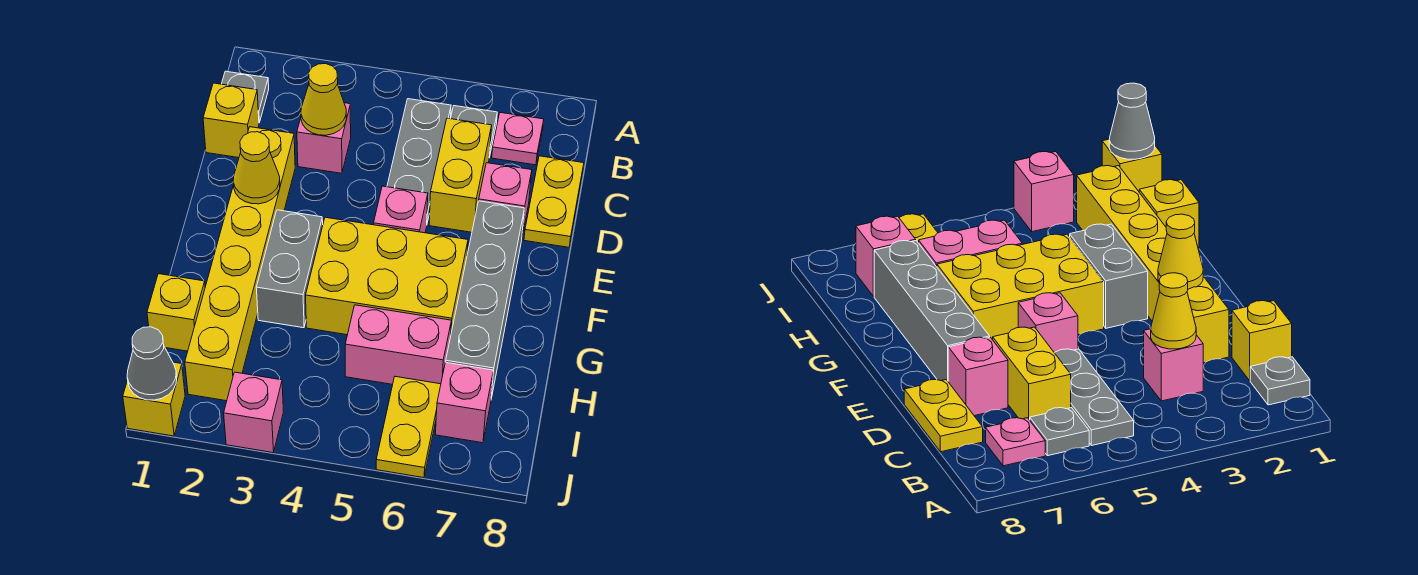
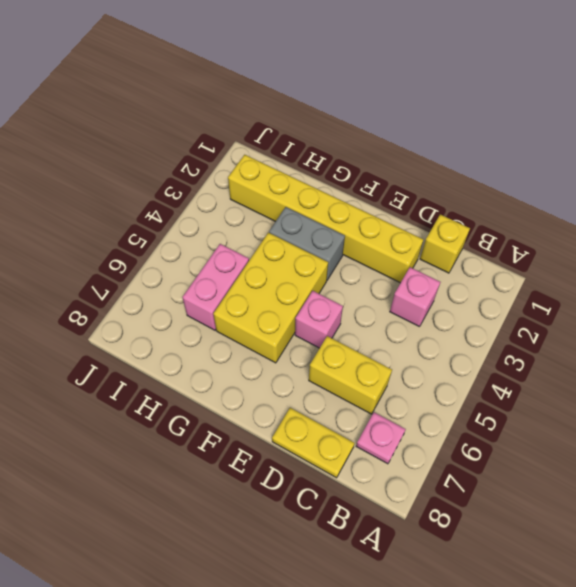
none -> grey 1x1 plate [222,71,269,123]
none -> grey 1x3 plate [387,99,451,223]
none -> grey 1x1 plate [451,106,497,158]

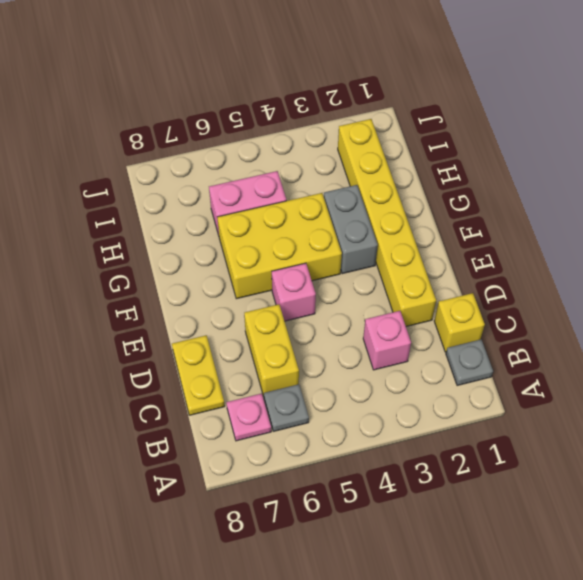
none -> grey 1x3 plate [387,99,451,223]
none -> pink 1x1 brick [479,163,532,236]
none -> grey 1x4 brick [446,201,525,398]

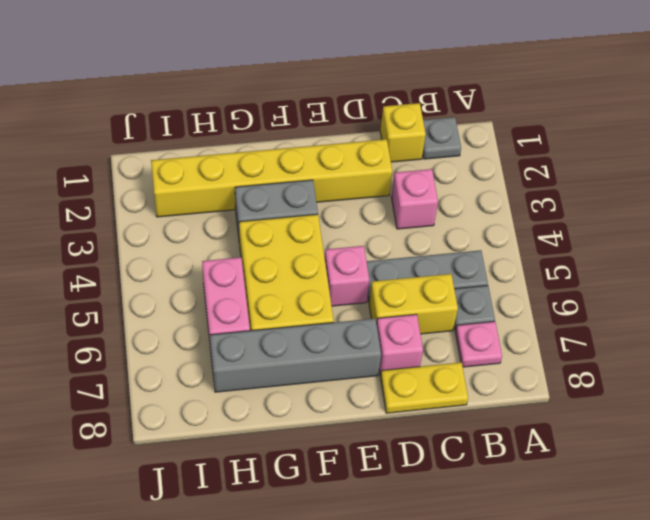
none -> yellow 1x1 brick [147,274,205,351]
none -> yellow 1x2 plate [376,377,441,478]
none -> pink 1x1 brick [435,362,493,443]

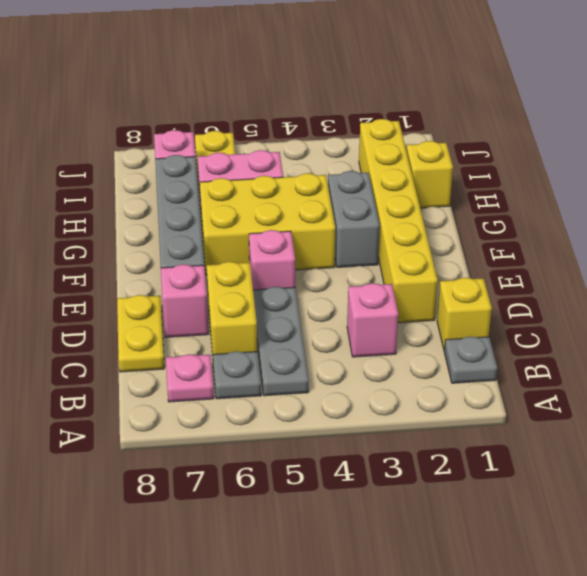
none -> yellow 1x1 brick [123,362,185,436]
none -> pink 1x1 brick [224,372,283,453]
none -> yellow 1x1 cone [301,64,346,135]

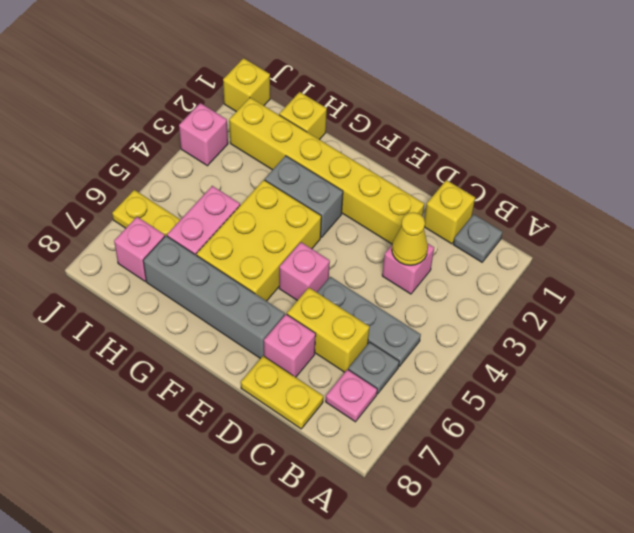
none -> yellow 1x1 cone [233,132,280,204]
none -> grey 1x1 cone [127,327,177,400]

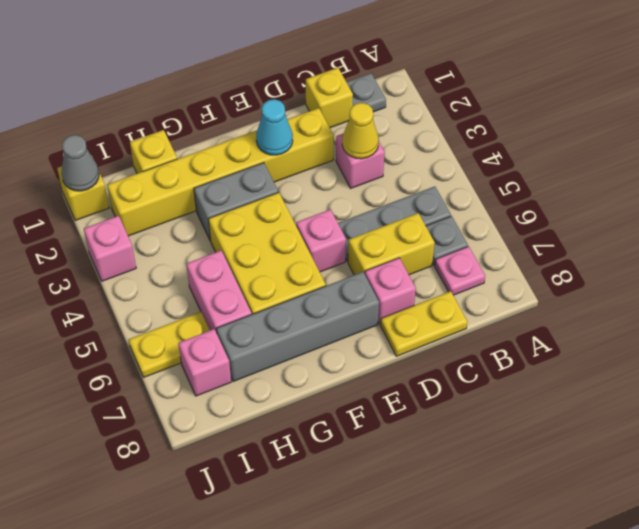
cyan 1x1 cone [256,99,293,155] -> yellow 1x1 cone [233,132,280,204]

